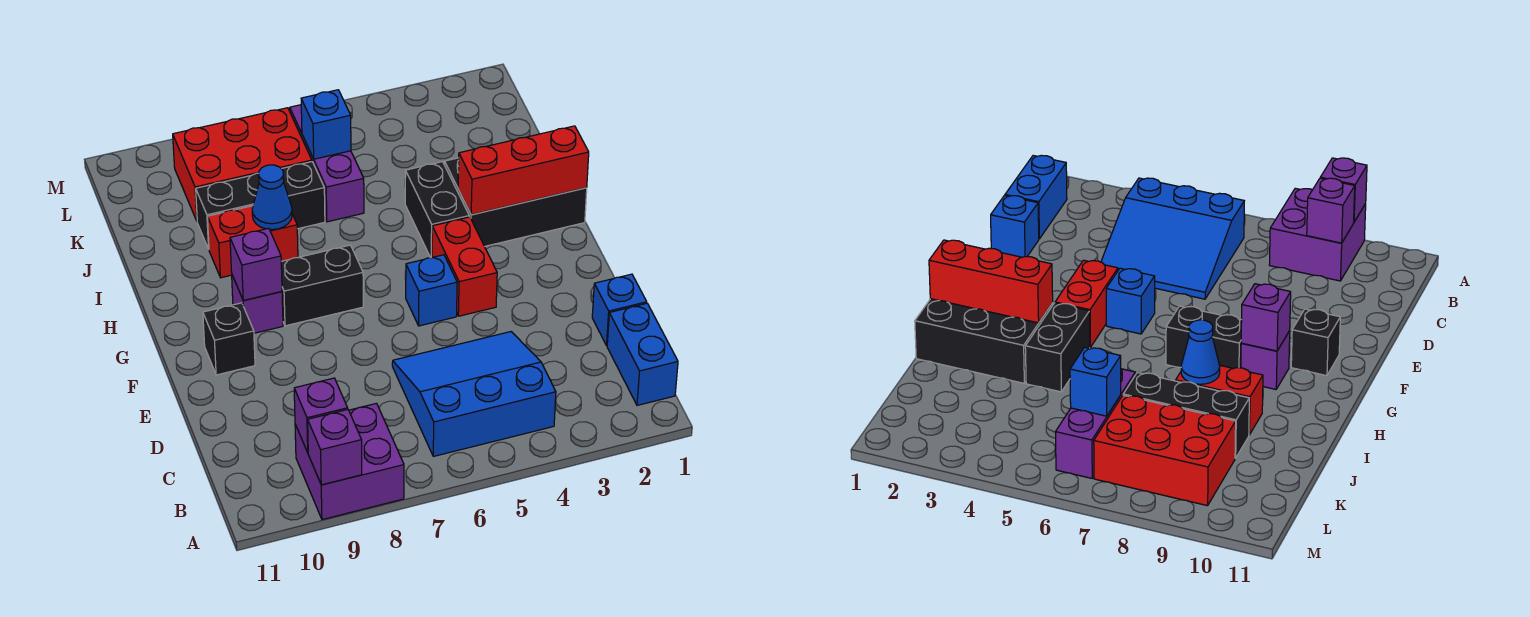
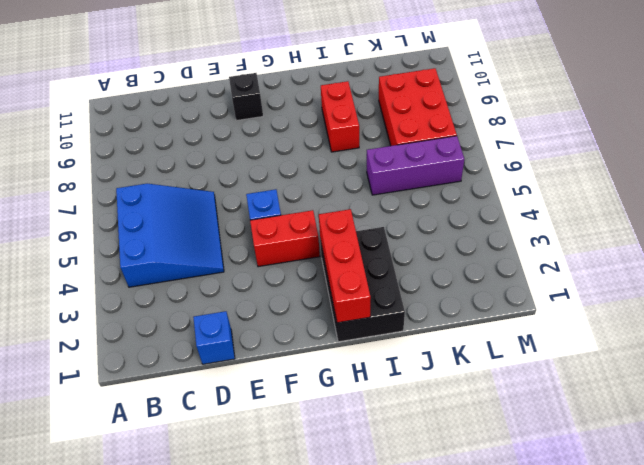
none -> purple 2x2 brick [295,403,404,520]
none -> blue 1x2 brick [607,303,678,405]
none -> black 1x2 brick [281,245,363,326]

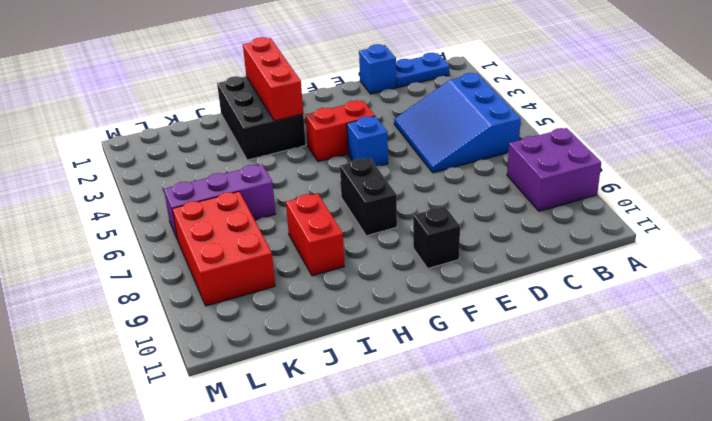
blue 1x2 plate [396,53,449,88] -> blue 1x2 brick [607,303,678,405]
none -> purple 1x1 brick [232,275,283,333]
none -> black 1x2 brick [405,162,469,258]
none -> black 1x3 brick [196,162,325,249]

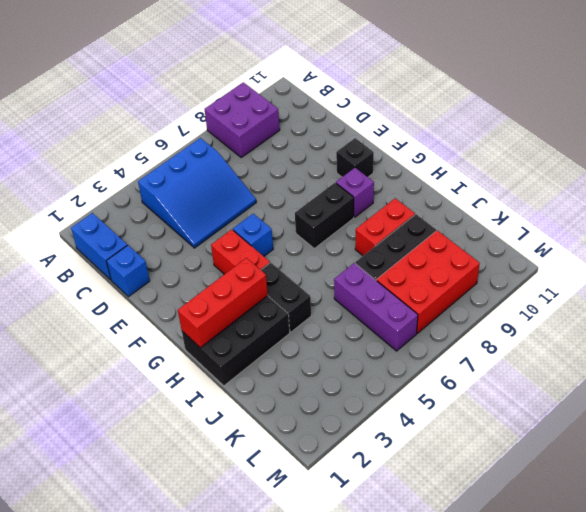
none -> purple 1x1 brick [308,409,362,485]
none -> purple 1x1 brick [294,378,348,452]
none -> purple 1x1 brick [230,228,282,301]

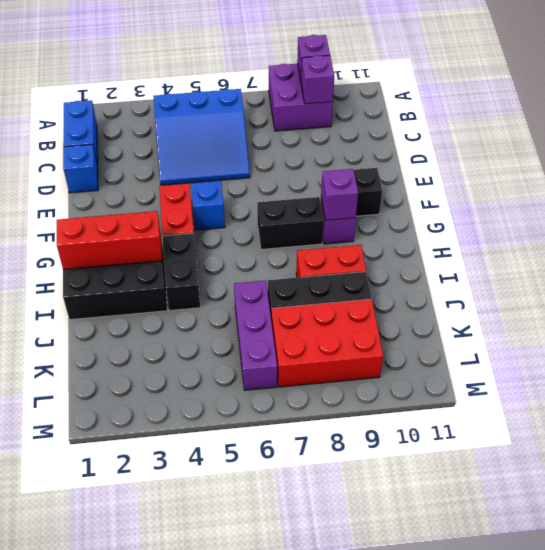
none -> blue 1x1 cone [252,165,292,230]
none -> blue 1x1 brick [301,90,351,159]

